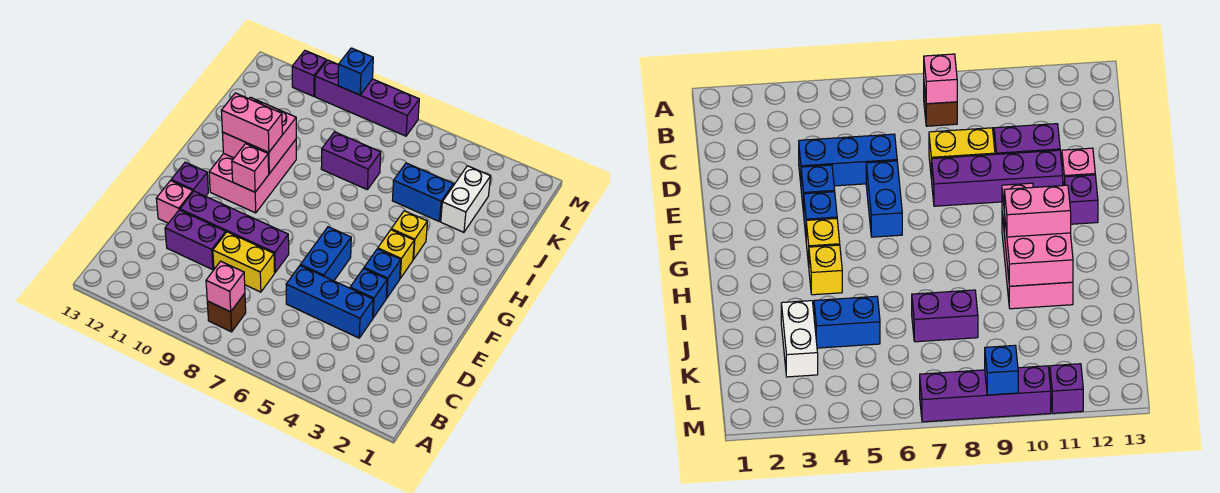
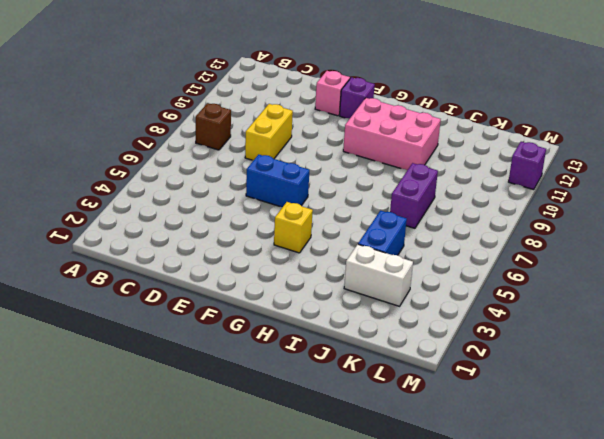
none -> blue 1x3 brick [286,265,373,338]
none -> purple 1x2 brick [165,210,226,270]
none -> blue 1x1 brick [350,269,387,318]

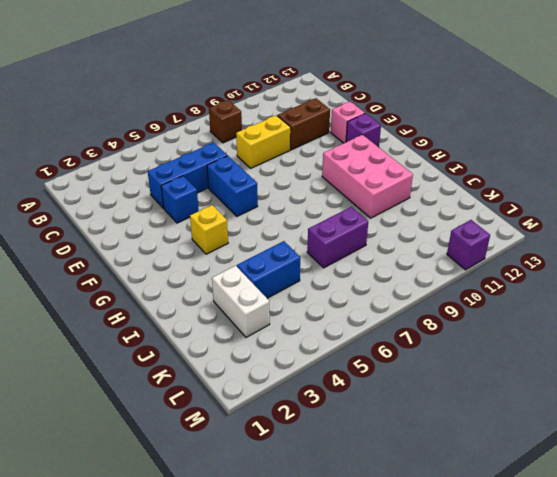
brown 1x2 brick [277,98,330,150] -> purple 1x2 brick [165,210,226,270]
none -> purple 1x4 brick [180,191,289,272]
none -> blue 1x1 brick [364,249,401,298]
none -> yellow 1x1 brick [391,211,427,259]

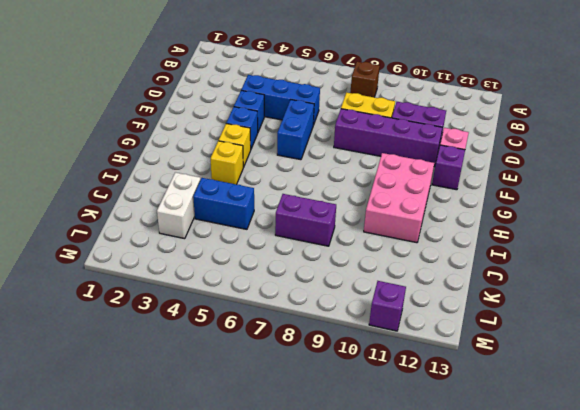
none -> purple 1x4 brick [315,60,419,136]
none -> pink 1x1 brick [206,261,245,312]
none -> pink 1x1 brick [232,144,269,192]

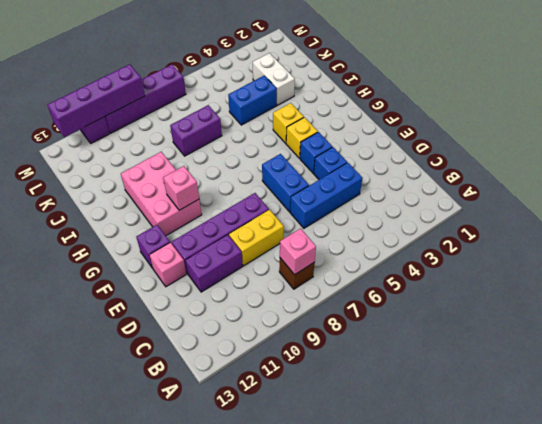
purple 1x4 brick [48,64,145,137] -> blue 1x1 brick [338,48,373,95]
none -> pink 2x2 brick [222,97,296,174]
none -> pink 1x2 brick [221,93,282,152]

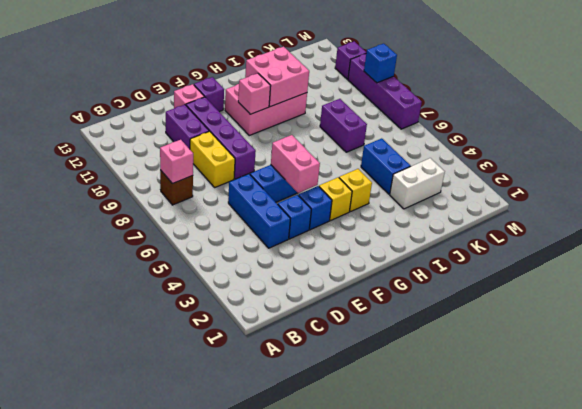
pink 1x2 brick [271,135,320,193] -> pink 1x2 brick moved to [221,93,282,152]

